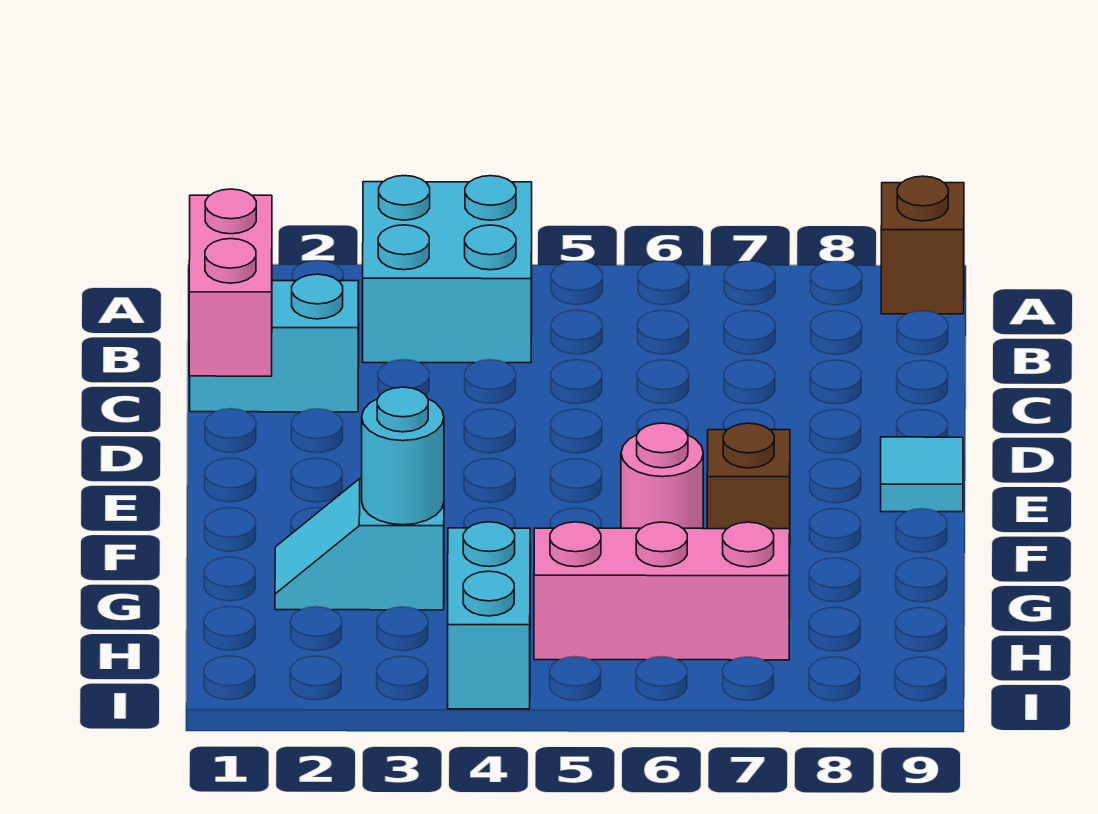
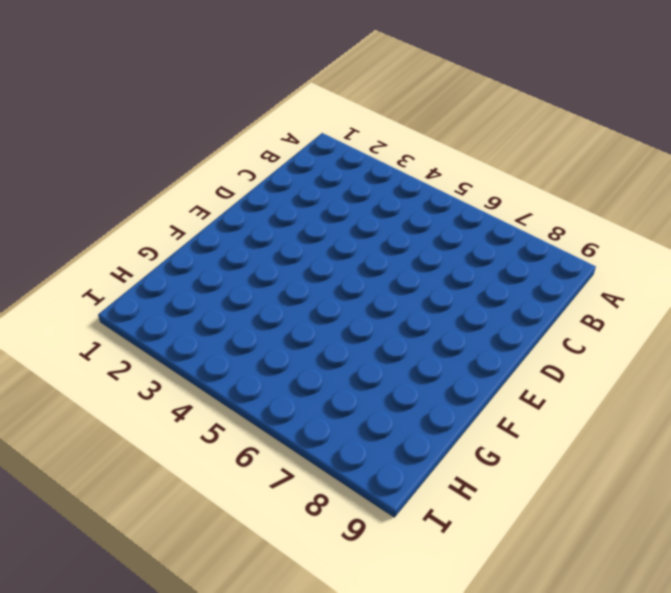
none -> cyan 2x2 brick [363,176,532,363]
none -> brown 1x1 brick [881,176,964,314]

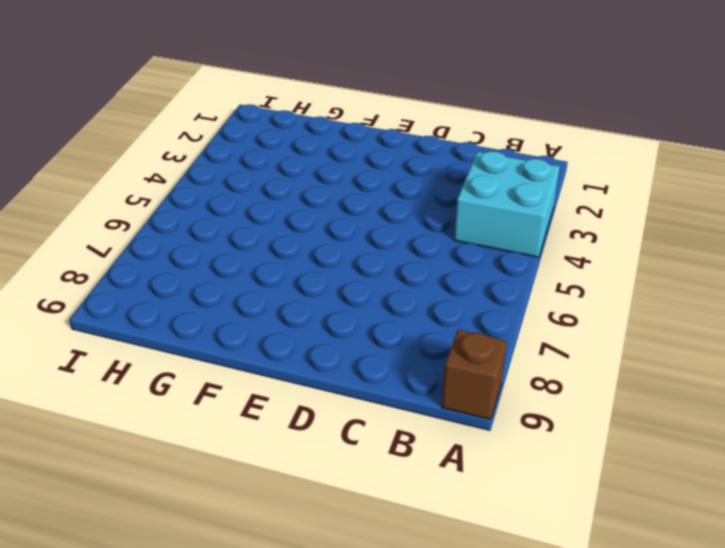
none -> cyan 1x2 brick [190,274,359,412]
none -> cyan 1x1 tile [881,437,963,512]

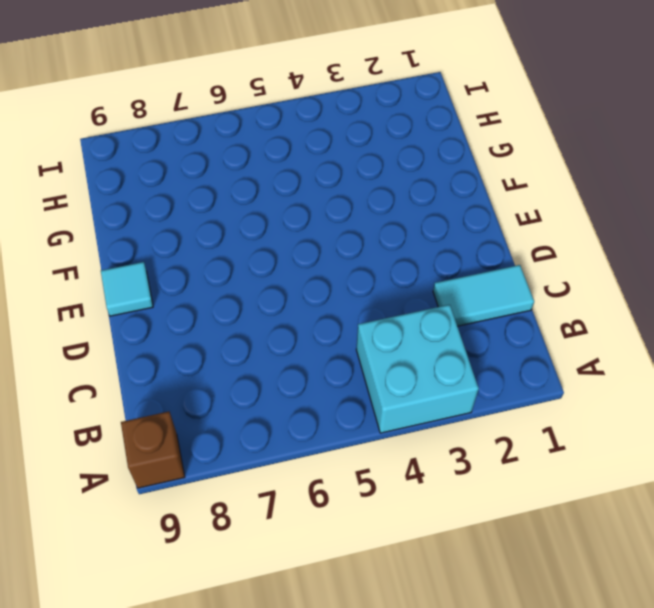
cyan 1x2 tile [433,265,534,326] -> cyan 1x2 brick [190,274,359,412]
none -> pink 1x1 round brick [621,423,703,529]
none -> brown 1x1 brick [707,423,790,529]

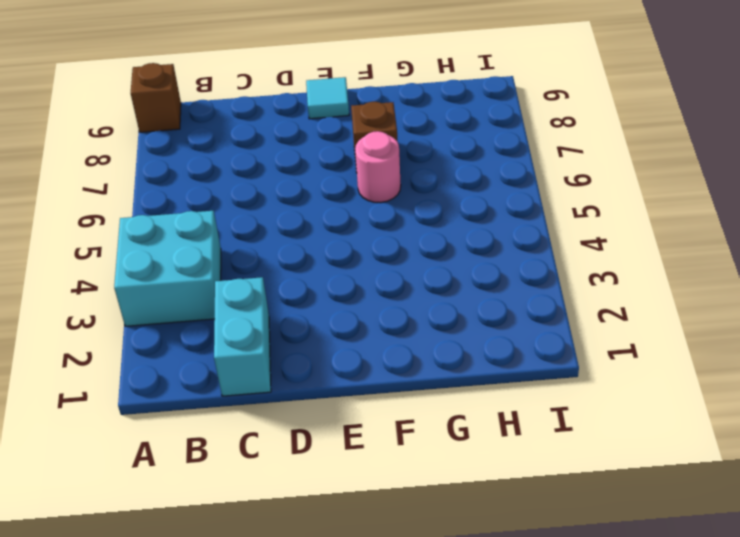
none -> cyan 1x2 slope [275,479,444,610]
none -> cyan 1x2 brick [448,522,530,709]

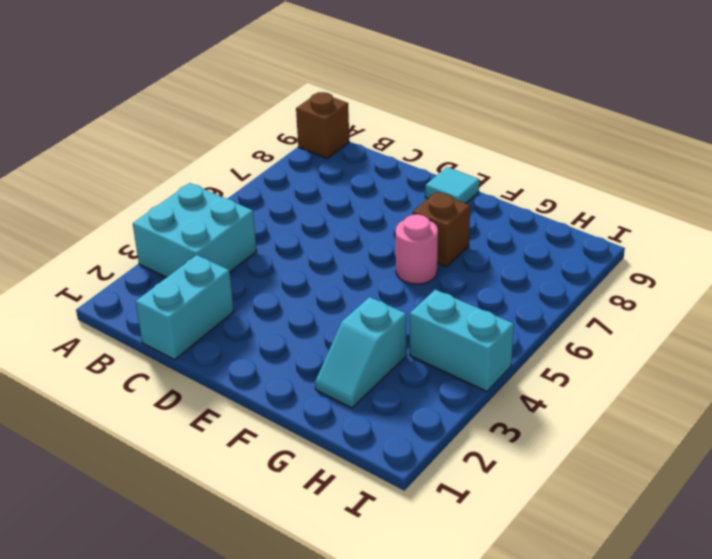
none -> pink 1x3 brick [534,522,790,660]
none -> pink 1x2 brick [189,189,272,376]

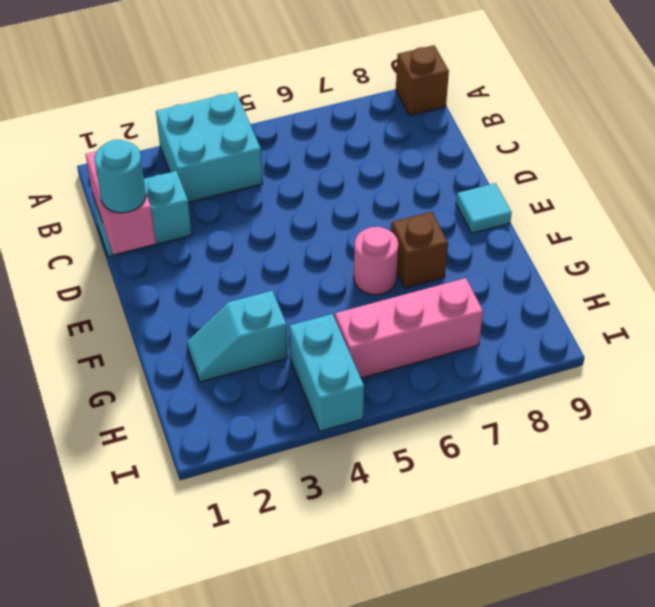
cyan 1x1 round brick [94,140,146,213] -> cyan 1x1 round brick moved to [362,387,444,525]

